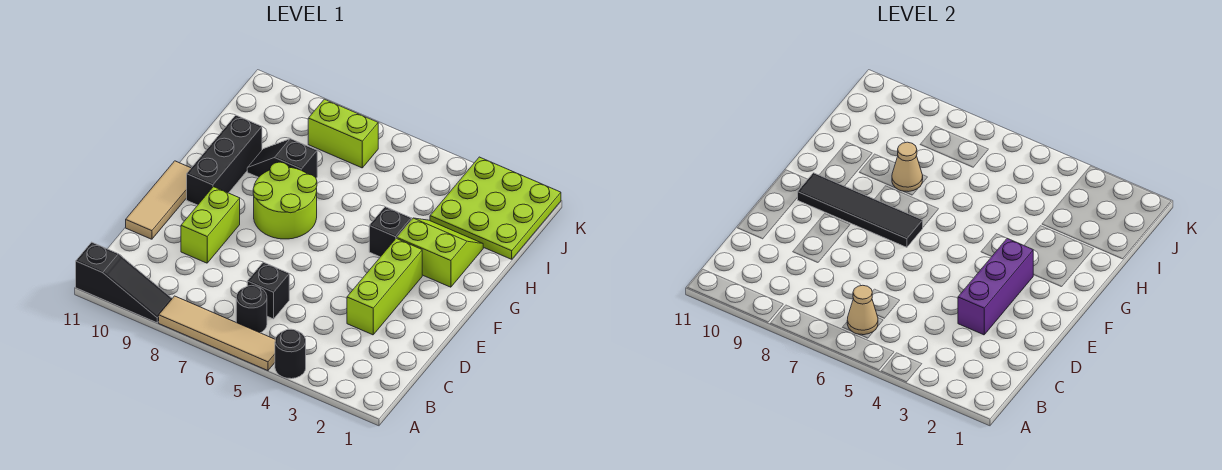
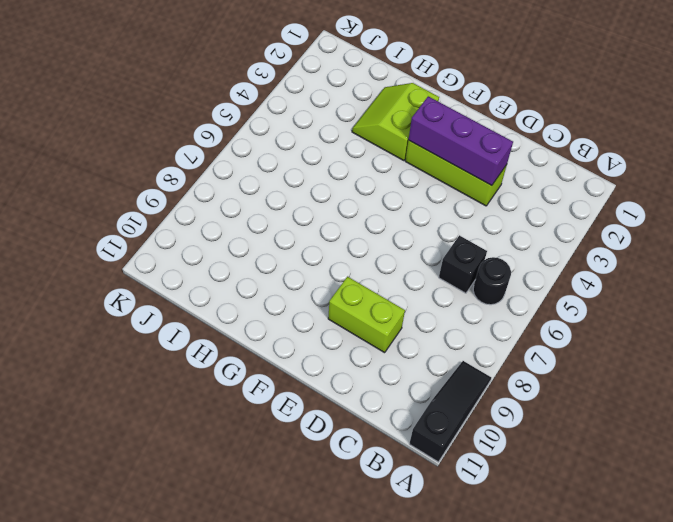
none -> black 1x1 round brick [275,329,306,379]
none -> tan 1x4 tile [159,296,275,371]
none -> tan 1x3 tile [126,161,191,239]

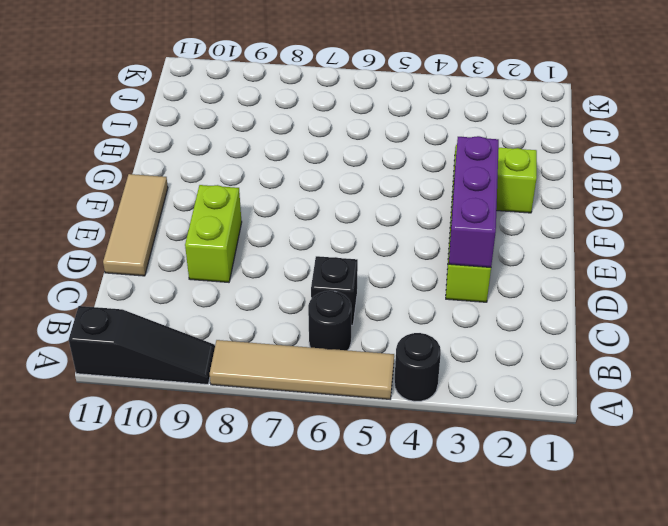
none -> lime 2x2 round brick [253,162,317,239]
none -> black 1x3 brick [187,115,262,205]
none -> black 1x1 brick [369,207,411,257]

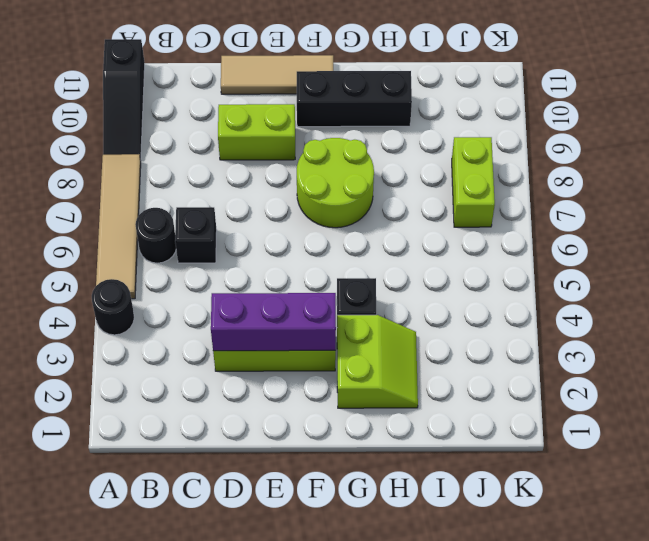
none -> black 1x2 slope [247,139,317,178]
none -> lime 3x3 plate [430,157,561,259]
none -> tan 1x1 cone [847,285,878,335]

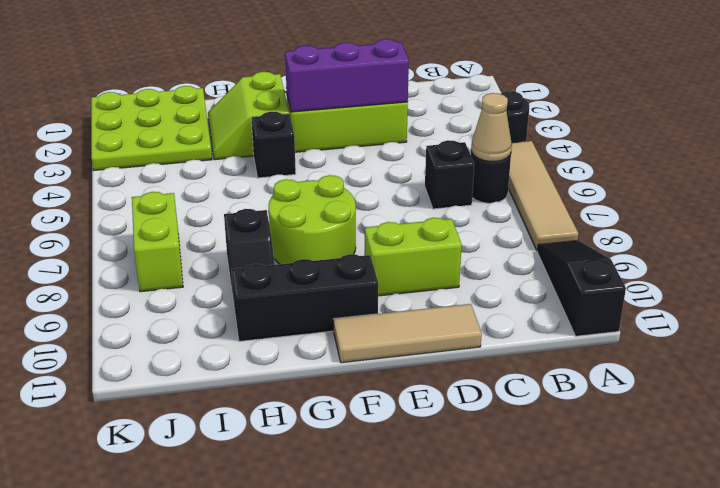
none -> black 1x4 tile [797,173,923,247]
none -> tan 1x1 cone [892,142,923,192]

